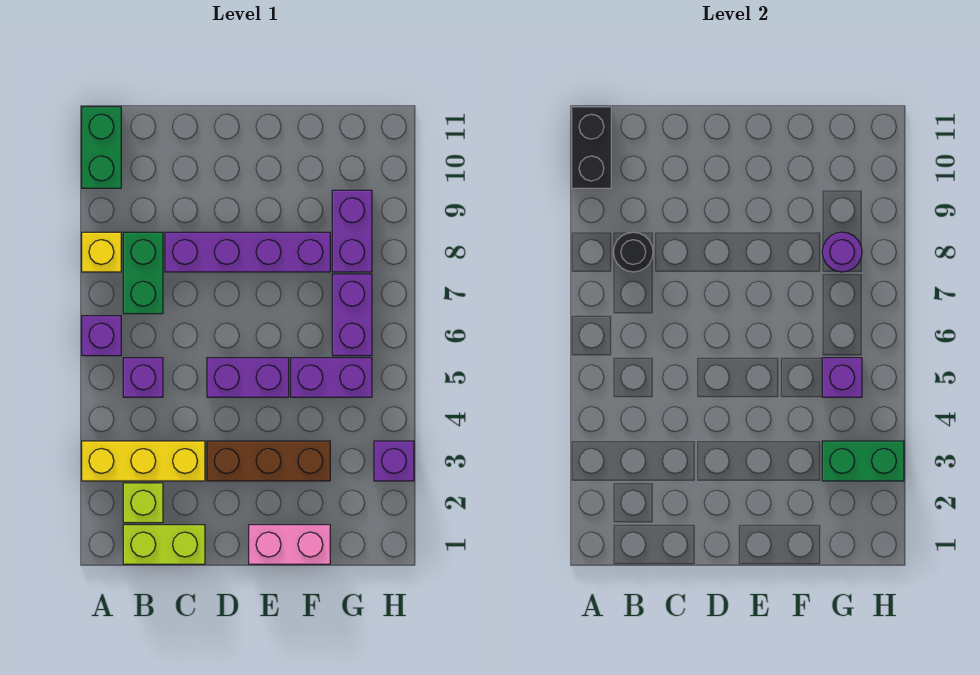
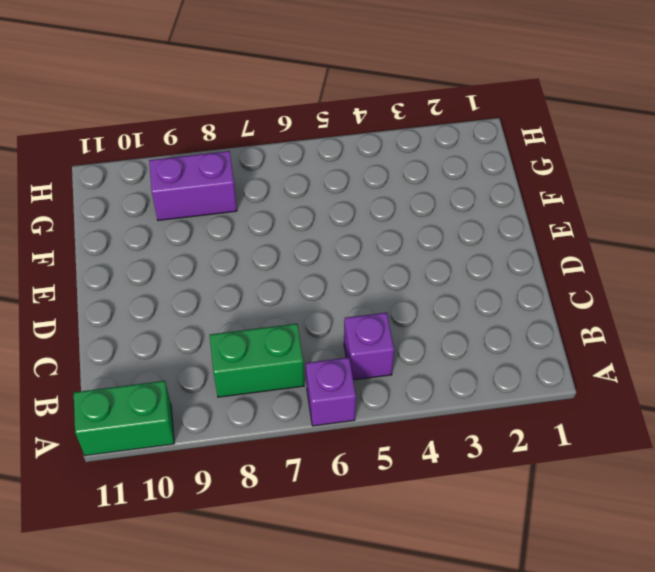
none -> yellow 1x3 brick [82,441,205,481]
none -> yellow 1x1 brick [82,232,121,272]
none -> lime 1x2 brick [123,525,205,564]

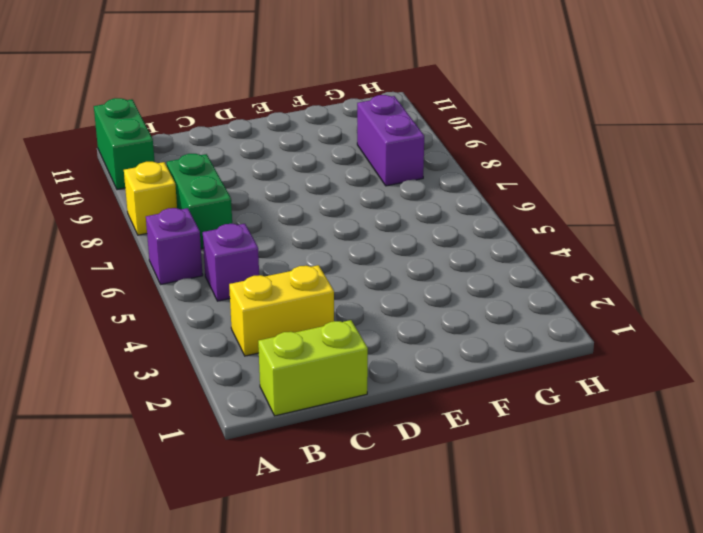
yellow 1x2 brick [229,265,334,356] -> yellow 1x3 brick [82,441,205,481]
none -> lime 1x1 brick [123,483,163,523]
none -> purple 1x4 brick [165,232,330,272]
none -> brown 1x3 brick [207,441,330,481]

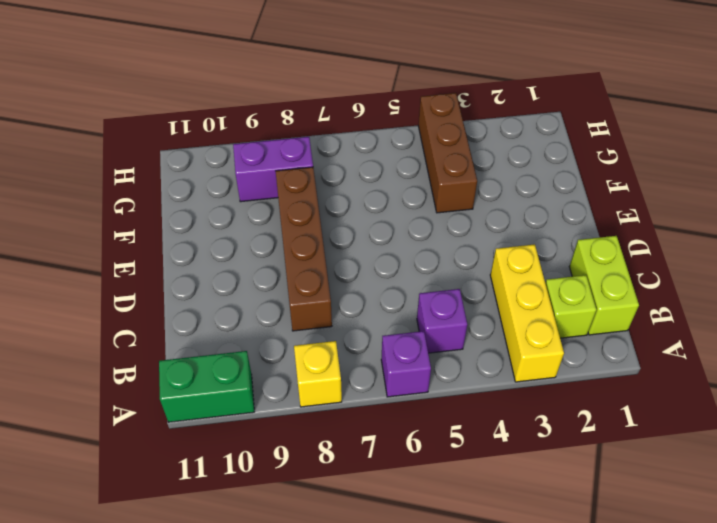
brown 1x4 brick [276,167,332,331] -> purple 1x4 brick [165,232,330,272]
brown 1x3 brick [418,93,477,213] -> brown 1x3 brick moved to [207,441,330,481]
none -> green 1x2 brick [123,232,163,314]
none -> purple 1x2 brick [207,358,289,397]
none -> pink 1x2 brick [249,525,330,564]

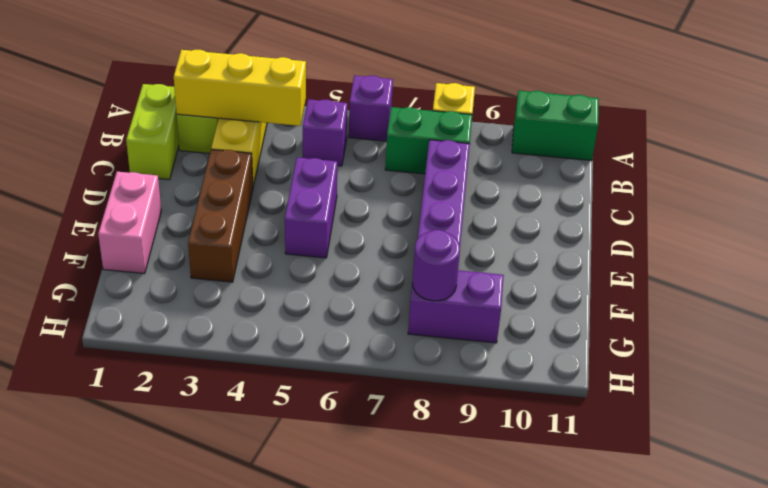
yellow 1x3 brick [174,50,306,126] -> none
none -> purple 1x2 brick [291,358,372,397]
none -> purple 1x2 brick [332,274,372,356]
none -> purple 1x1 brick [374,441,414,481]

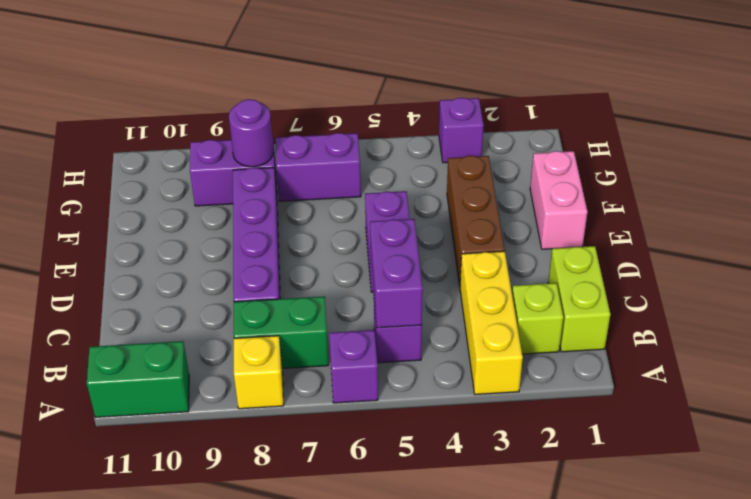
purple 1x2 brick [370,219,423,328] -> purple 1x2 brick moved to [291,358,372,397]
none -> black 1x2 brick [572,107,611,188]
none -> black 1x1 round brick [613,232,653,272]
none -> green 1x2 brick [822,441,904,481]

